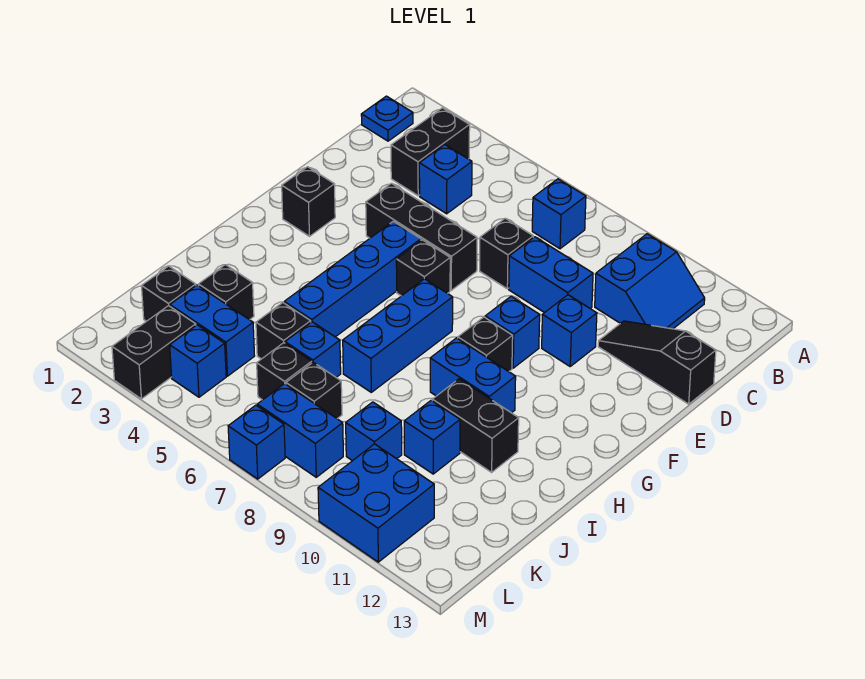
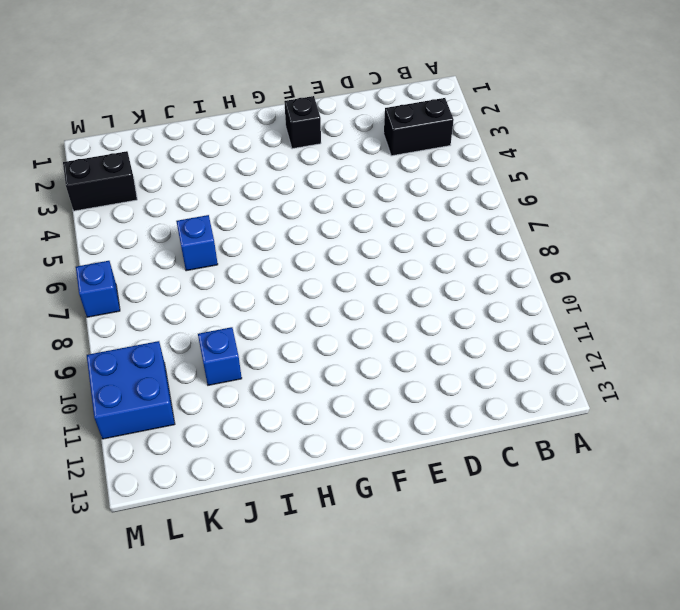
none -> blue 1x1 plate [361,96,413,141]
none -> blue 1x1 brick [532,179,586,249]
none -> blue 2x2 slope [595,234,705,329]
none -> blue 1x1 brick [419,145,472,214]

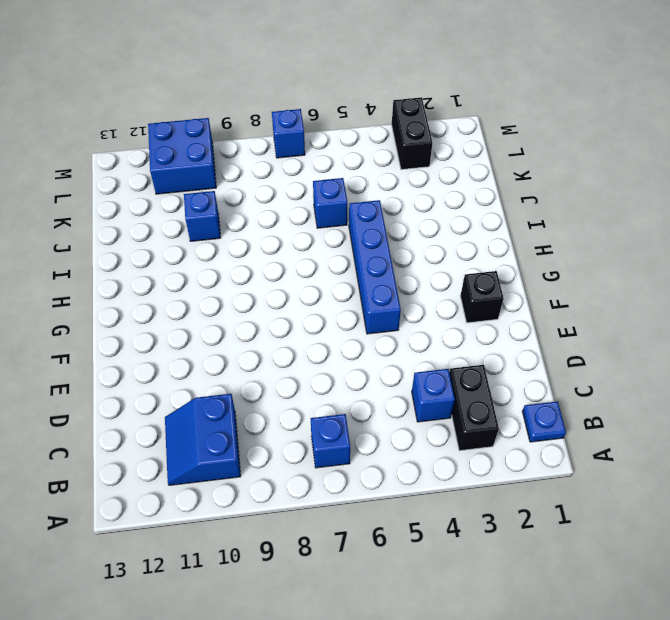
none -> black 1x1 brick [480,218,533,289]
none -> blue 1x2 brick [509,237,593,313]
none -> black 1x3 slope [598,321,716,404]
none -> black 1x3 brick [366,183,477,290]

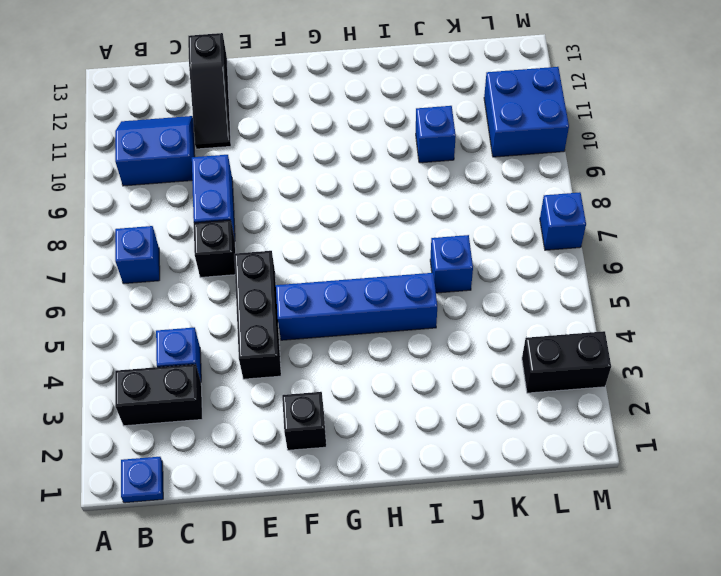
none -> blue 1x1 brick [542,295,597,366]
none -> black 1x1 brick [396,240,450,296]
none -> blue 1x1 brick [485,296,540,368]
none -> blue 1x3 brick [343,279,453,392]

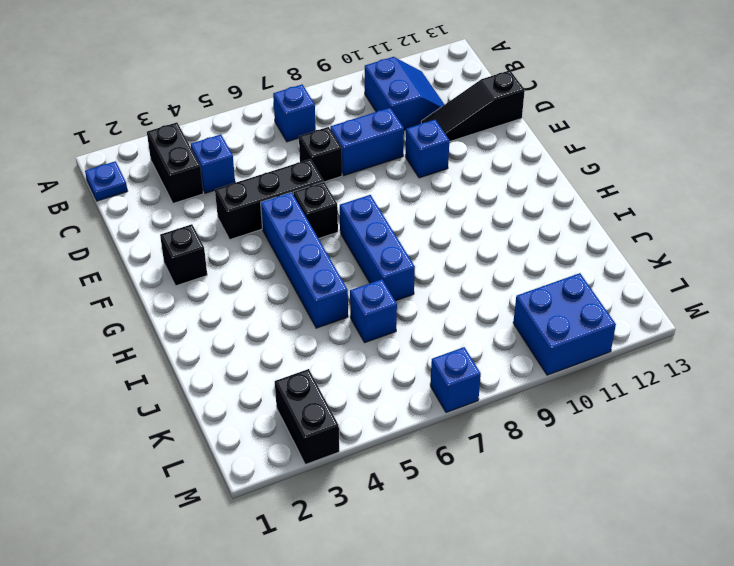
none -> blue 1x1 brick [485,296,540,368]
none -> black 1x1 brick [458,317,513,372]
none -> blue 1x2 brick [430,338,516,413]
none -> black 1x2 brick [432,379,519,472]

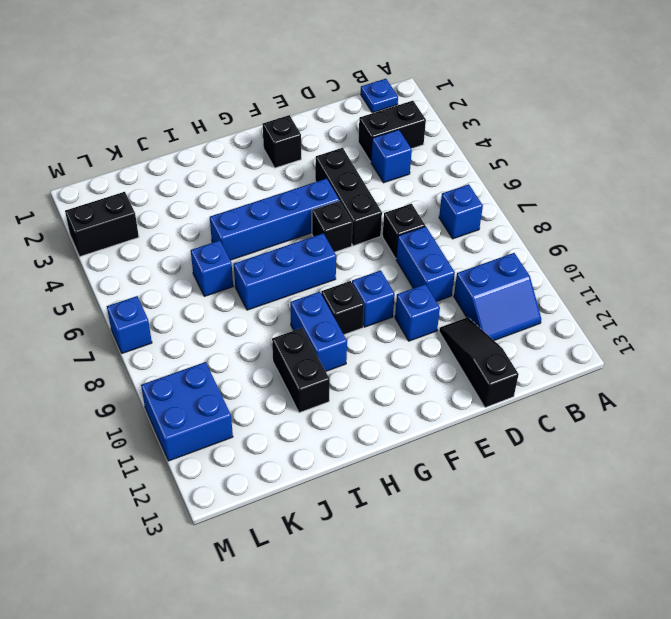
none -> black 1x1 brick [198,265,254,320]
none -> black 1x1 brick [256,303,311,359]
none -> blue 1x1 brick [404,400,460,474]
none -> black 1x1 brick [142,266,196,321]

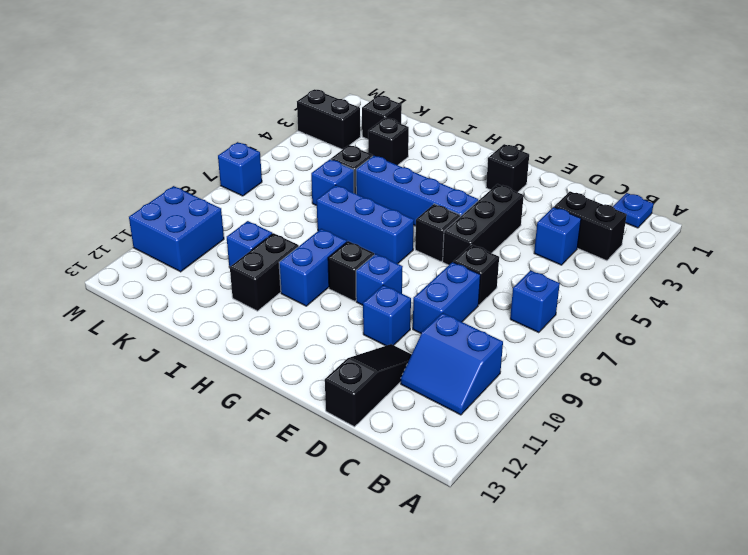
none -> blue 1x2 brick [170,285,255,376]
none -> black 1x1 brick [257,343,312,400]
none -> black 1x1 brick [286,362,342,419]
none -> blue 1x1 brick [346,402,402,461]

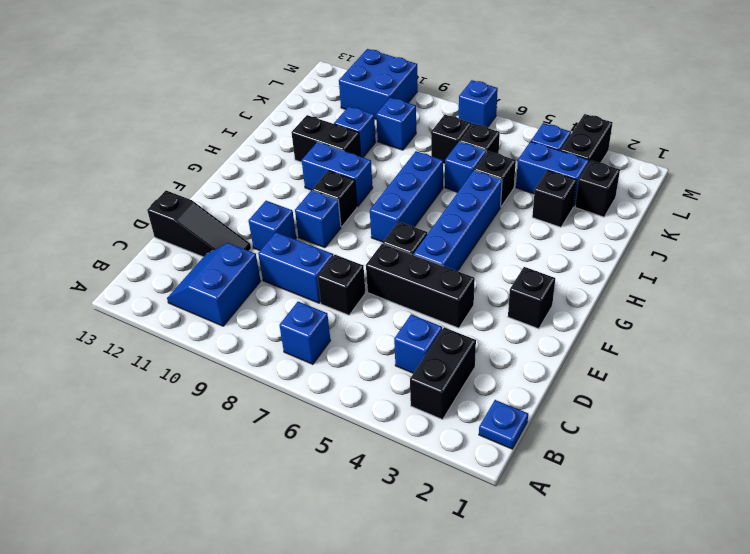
none -> blue 1x2 brick [257,384,343,477]

